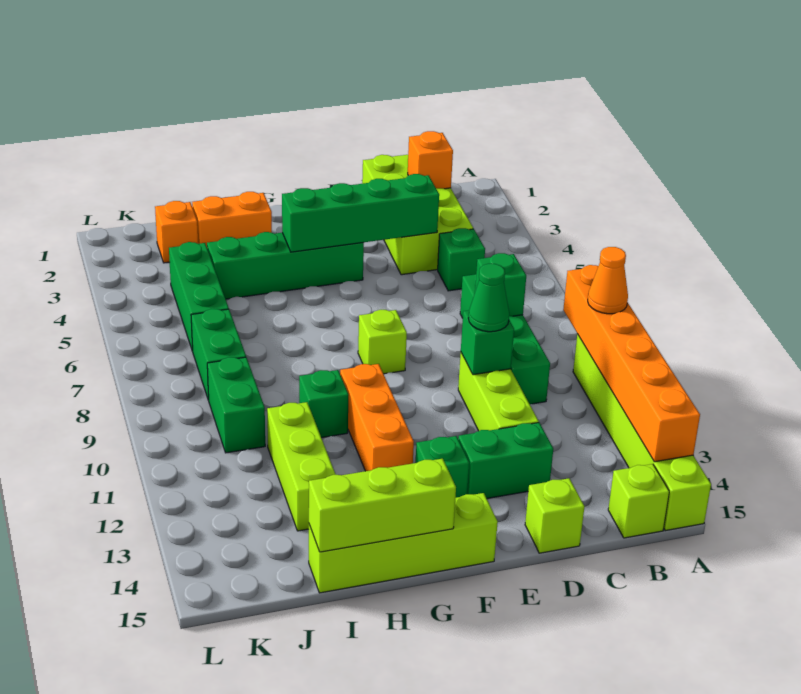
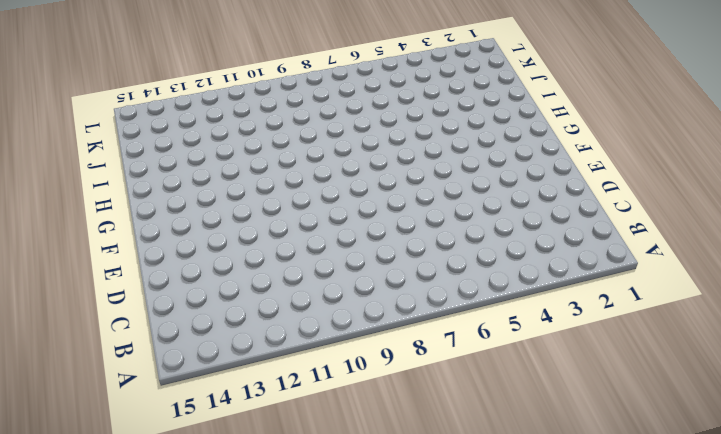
none -> lime 1x6 brick [573,334,711,531]
none -> lime 1x1 brick [608,464,669,538]
none -> lime 2x4 brick [362,155,473,275]

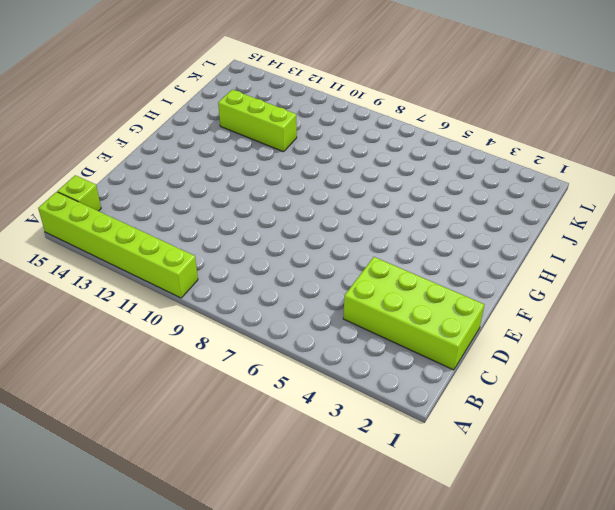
none -> green 1x1 brick [438,228,485,291]
none -> green 1x4 brick [460,274,550,404]
none -> lime 1x3 brick [458,353,539,431]

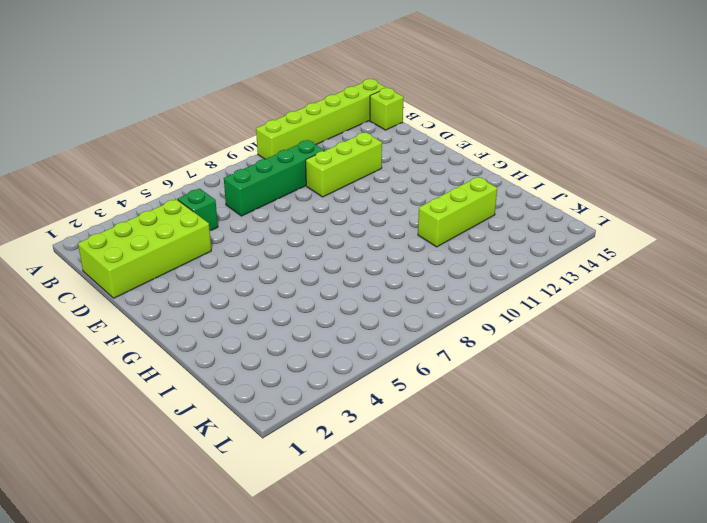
none -> green 1x2 brick [458,423,553,498]
none -> lime 1x1 brick [525,478,584,553]
none -> green 1x4 brick [207,232,364,299]

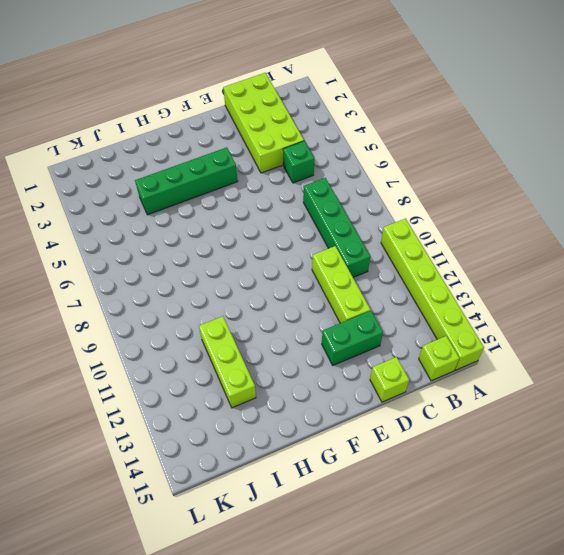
none -> lime 1x1 brick [358,310,407,374]
none -> green 1x1 brick [415,436,469,498]
none -> lime 1x4 brick [309,493,498,593]

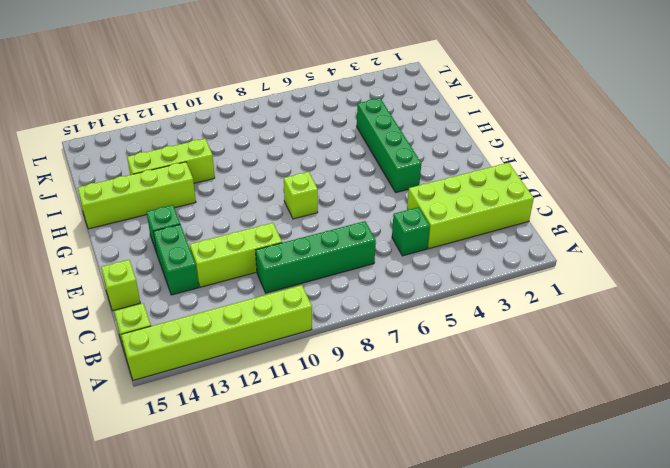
lime 1x4 brick [78,162,196,229] -> lime 1x4 brick turned to [309,493,498,593]
none -> orange 1x3 brick [340,364,414,471]
none -> orange 1x2 brick [192,192,272,246]
none -> green 1x1 brick [299,370,349,438]

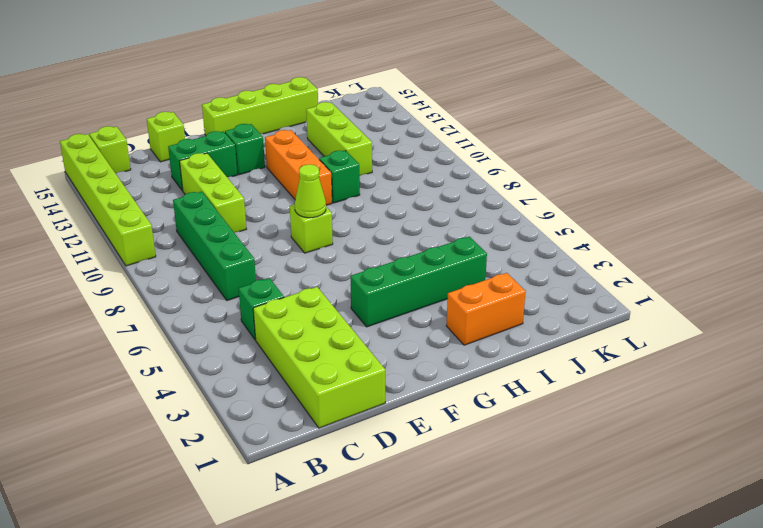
lime 1x1 cone [295,164,326,218] -> none
none -> orange 1x1 brick [155,201,198,263]
none -> green 1x3 brick [169,242,229,351]
none -> green 1x2 brick [191,309,246,400]

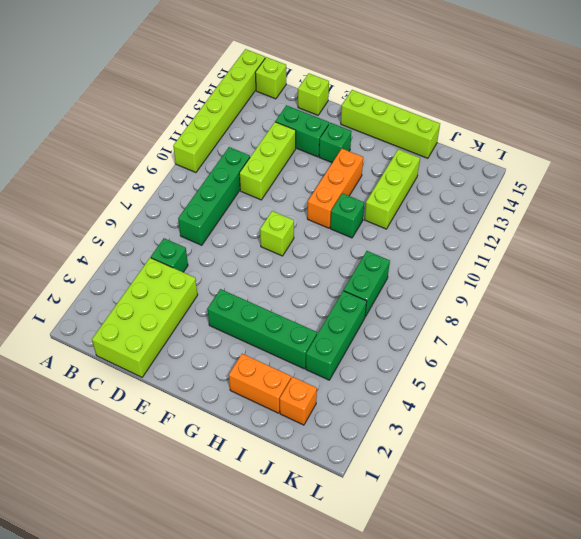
none -> green 1x2 brick [207,357,265,453]
none -> orange 1x6 brick [563,265,700,462]
none -> orange 1x1 brick [408,131,453,189]

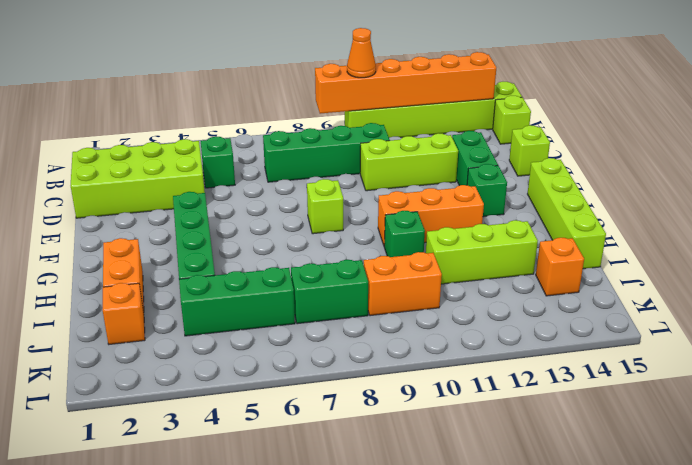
orange 1x2 brick [364,252,442,316] -> green 1x2 brick [207,357,265,453]
orange 1x1 brick [536,238,584,296] -> orange 1x1 brick moved to [408,131,453,189]
none -> green 1x1 brick [475,253,526,316]
none -> green 1x4 brick [282,174,439,252]
none -> green 1x1 brick [461,310,514,375]

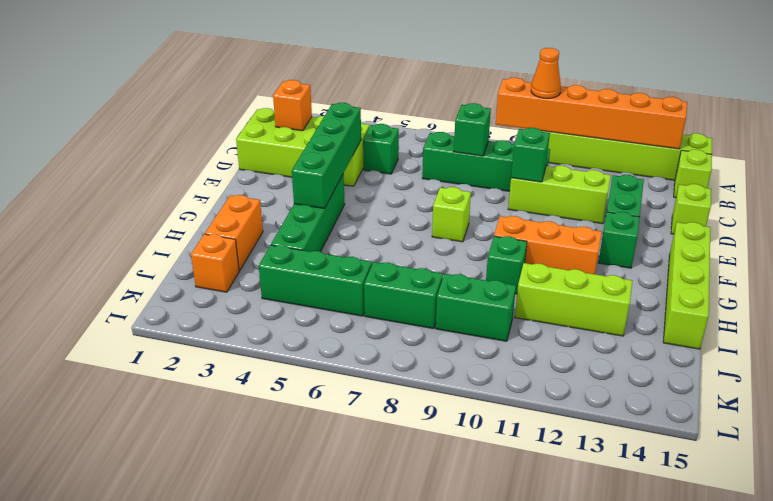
none -> lime 1x3 brick [309,459,456,552]
none -> green 1x1 cone [468,264,509,332]

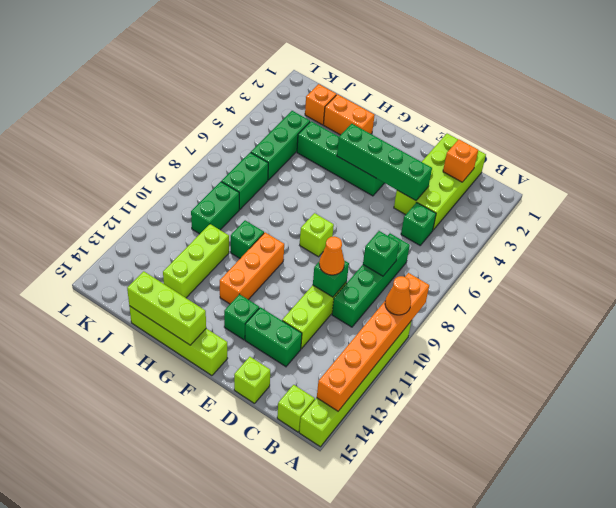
orange 1x1 cone [319,236,345,275] -> green 1x1 cone [468,264,509,332]

